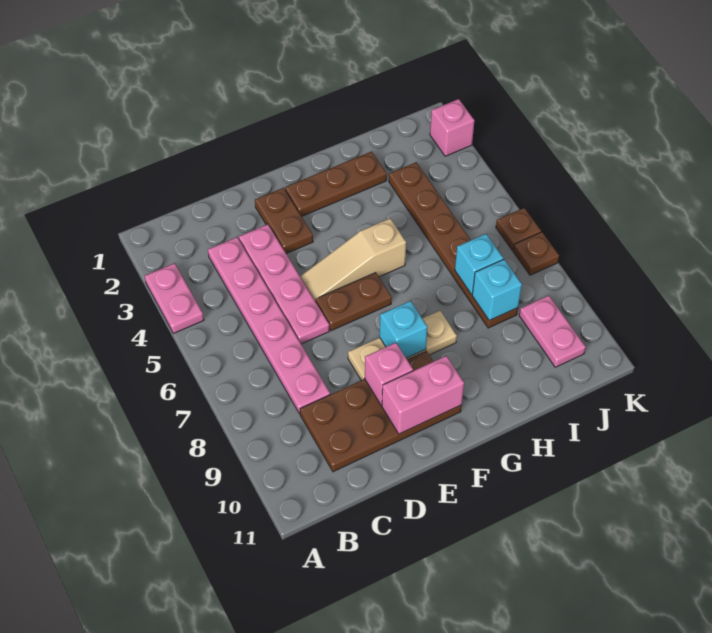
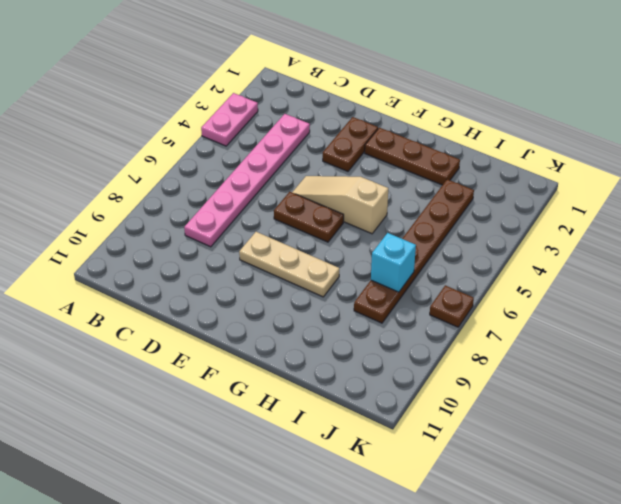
none -> brown 2x4 plate [300,351,462,472]
none -> pink 1x4 plate [239,224,329,344]
none -> pink 1x2 plate [519,296,586,367]

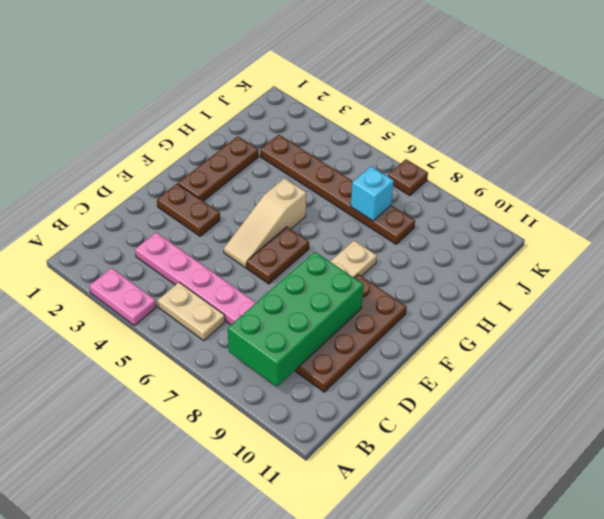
tan 1x2 plate [158,282,225,341] -> none
green 2x4 brick [228,252,364,387] -> pink 1x1 brick [365,343,413,405]
none -> pink 1x4 plate [239,224,329,344]
none -> pink 1x2 plate [519,296,586,367]
none -> pink 1x1 brick [430,99,474,156]

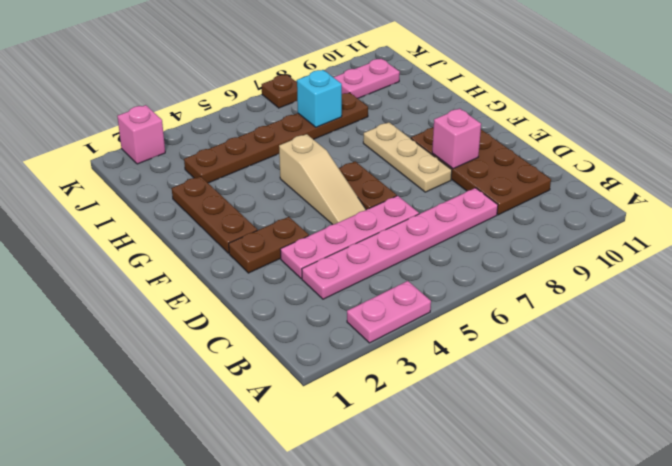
none -> brown 1x1 plate [496,208,541,250]
none -> pink 1x2 brick [382,356,464,434]
none -> cyan 1x1 brick [380,301,427,358]

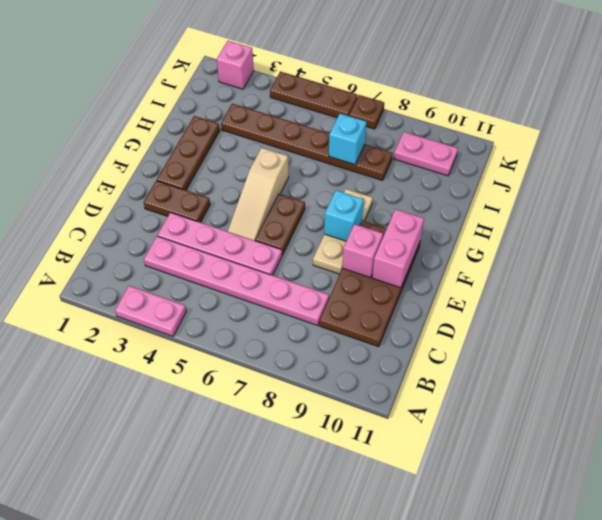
brown 1x3 plate [270,72,358,118] -> brown 1x1 plate [496,208,541,250]
none -> cyan 1x1 brick [472,259,522,320]

